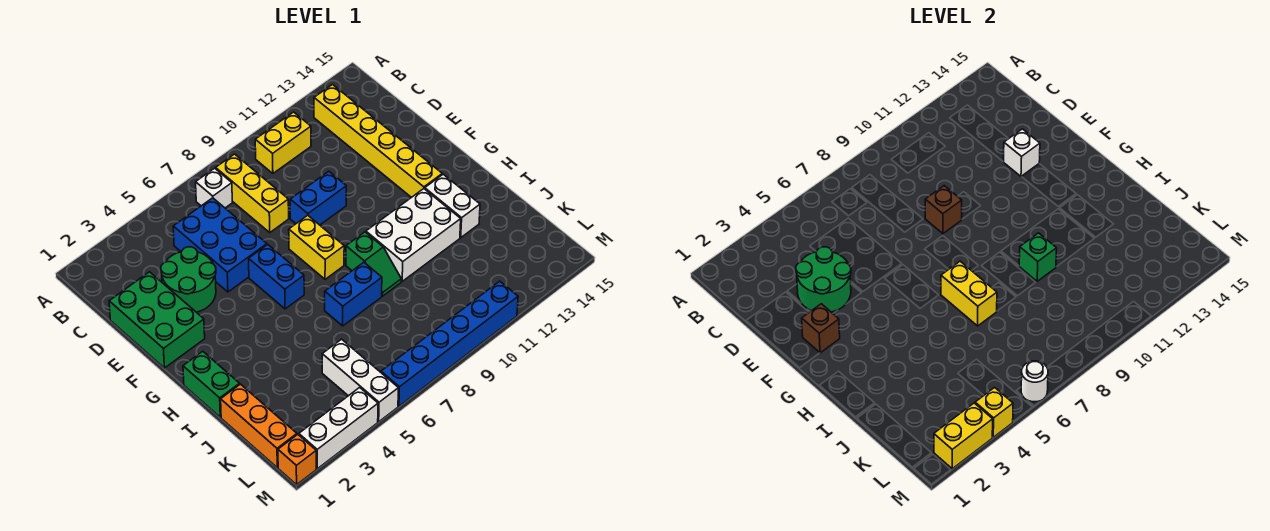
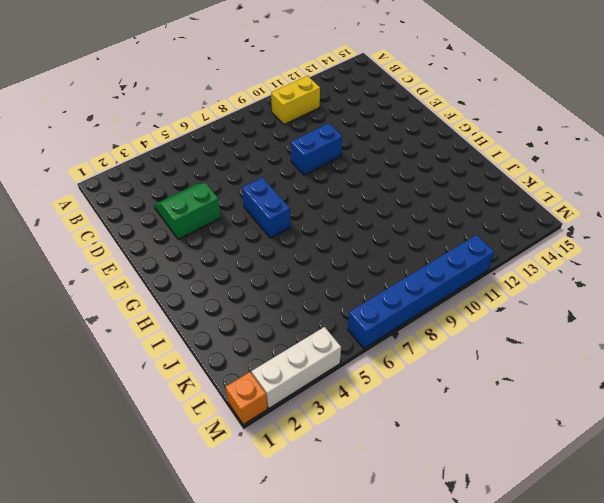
green 2x2 slope [154,183,221,239] -> green 2x2 round brick [161,247,216,312]
none -> white 1x1 brick [196,168,232,208]
none -> yellow 1x3 brick [216,154,289,232]
none -> yellow 1x6 brick [314,85,442,198]

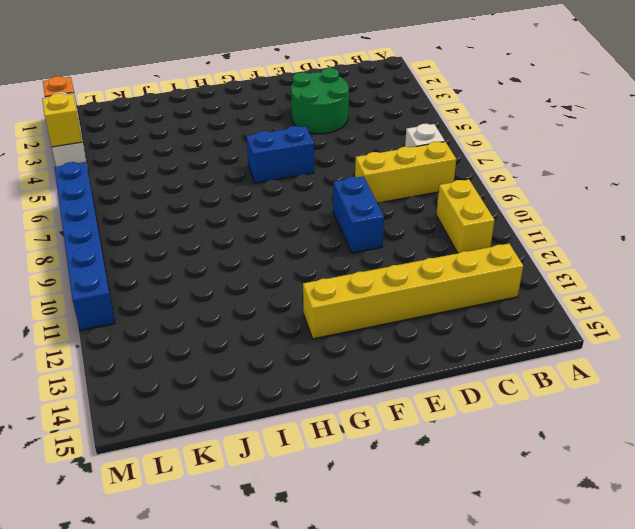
none -> blue 2x3 brick [173,198,267,292]
none -> green 2x3 brick [109,272,205,368]
none -> yellow 1x2 brick [289,215,344,279]

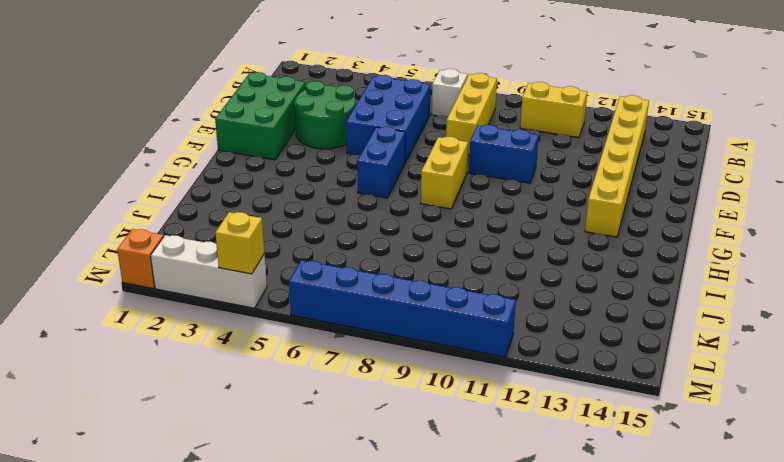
none -> green 1x2 brick [183,351,240,417]
none -> green 1x2 slope [346,232,401,296]
none -> white 2x3 brick [366,189,461,281]

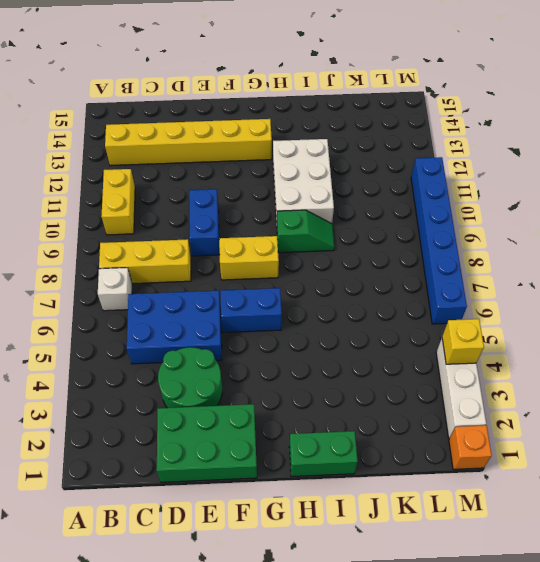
none -> white 1x2 brick [425,174,480,238]
none -> blue 1x2 brick [325,262,382,326]
none -> orange 1x3 brick [221,384,297,468]

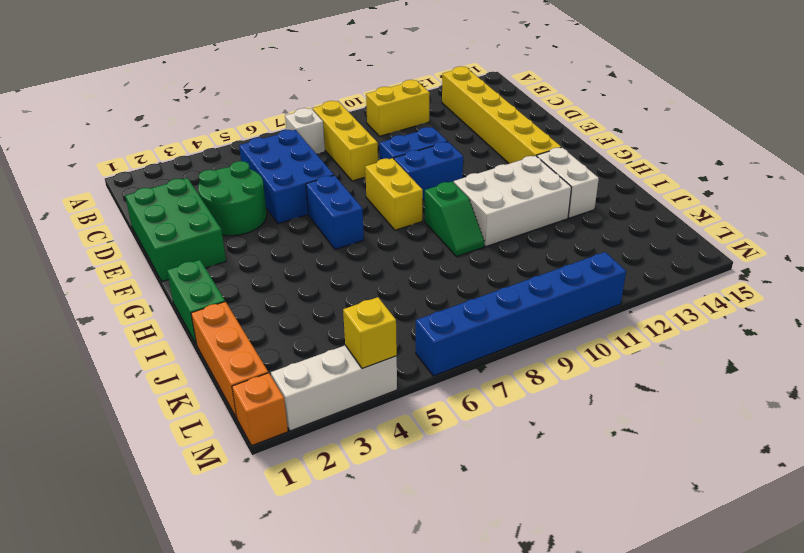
blue 1x2 brick [394,142,463,200] -> blue 1x2 brick moved to [325,262,382,326]
none -> white 1x3 brick [322,339,399,422]
none -> green 2x2 round brick [796,247,851,312]
none -> brown 1x1 brick [925,186,962,234]

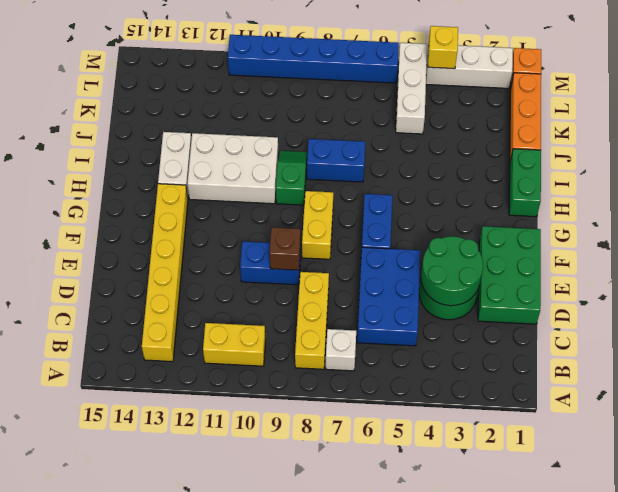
none -> white 1x1 brick [1004,129,1040,177]
none -> brown 1x1 brick [802,304,840,353]
none -> yellow 1x2 brick [941,261,997,326]

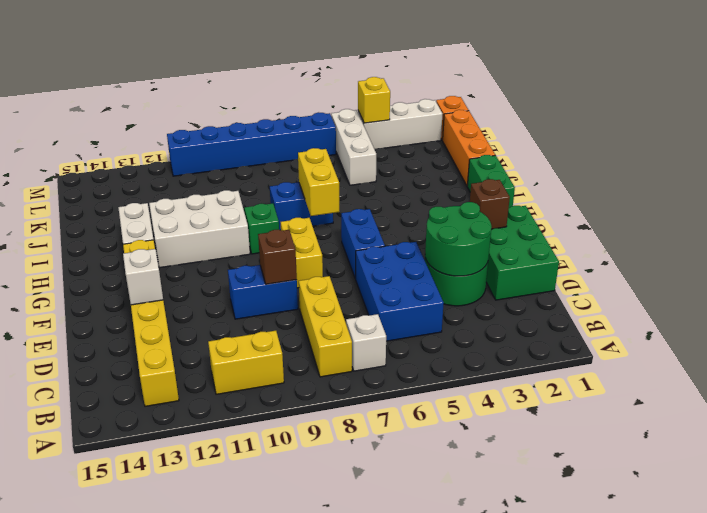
none -> green 1x1 brick [1019,233,1057,281]
none -> yellow 1x2 brick [934,403,993,469]
none -> white 1x1 round brick [1021,361,1048,402]

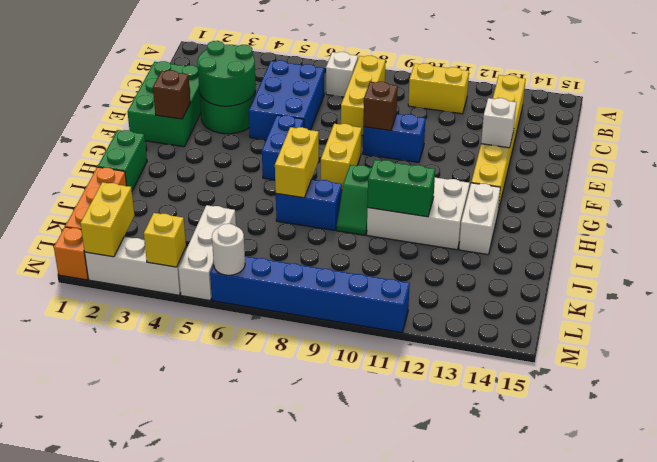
green 1x2 brick [367,160,435,217] -> green 1x1 brick [1019,233,1057,281]
yellow 1x2 brick [80,182,134,257] -> yellow 1x2 brick turned to [934,403,993,469]

